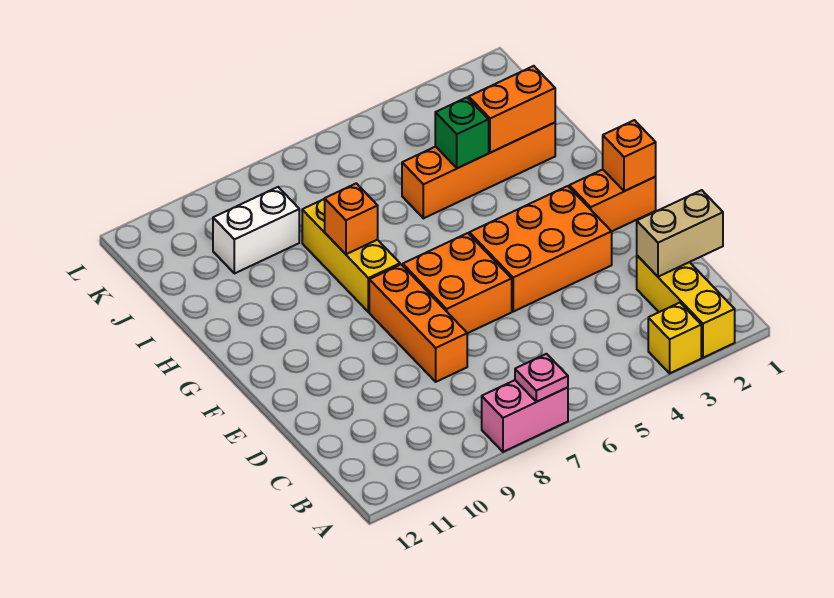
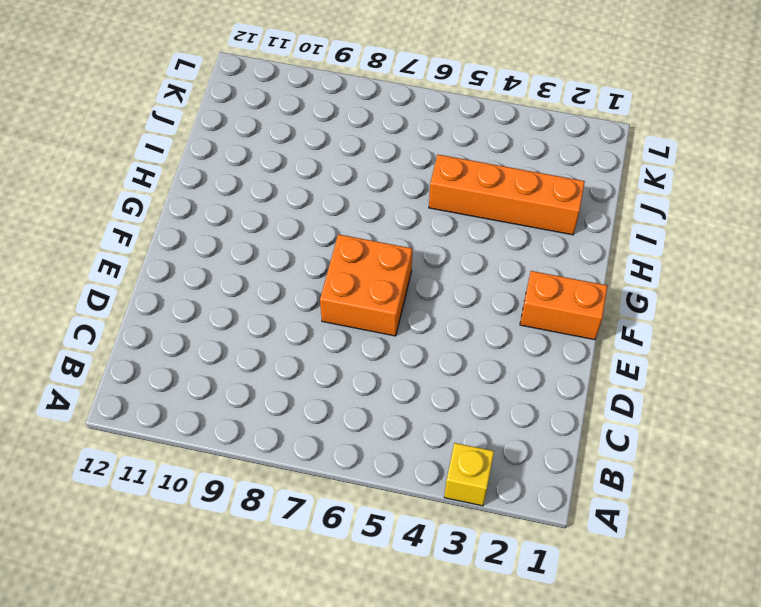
none -> yellow 1x3 brick [637,256,735,358]
none -> pink 1x2 brick [482,380,568,452]
none -> orange 1x3 brick [369,265,467,382]

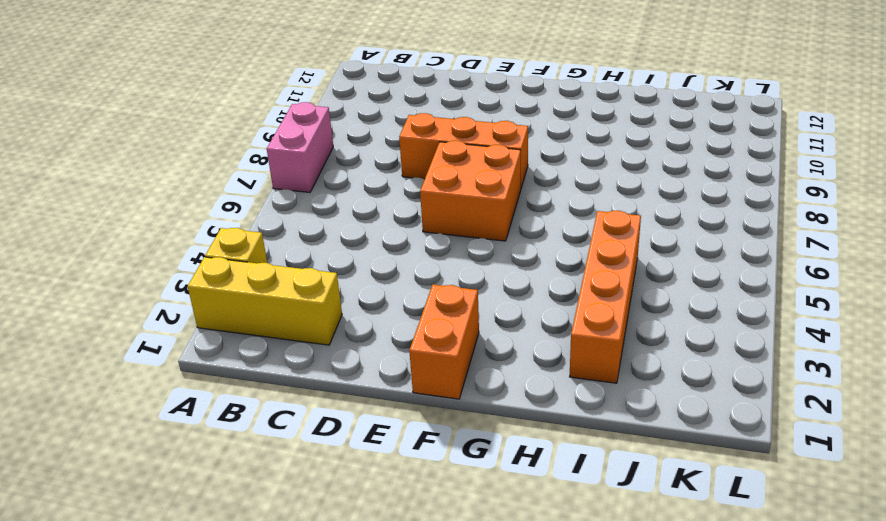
none -> orange 2x3 brick [469,186,612,312]
none -> yellow 1x3 brick [302,199,400,312]
none -> white 1x2 brick [213,187,299,274]

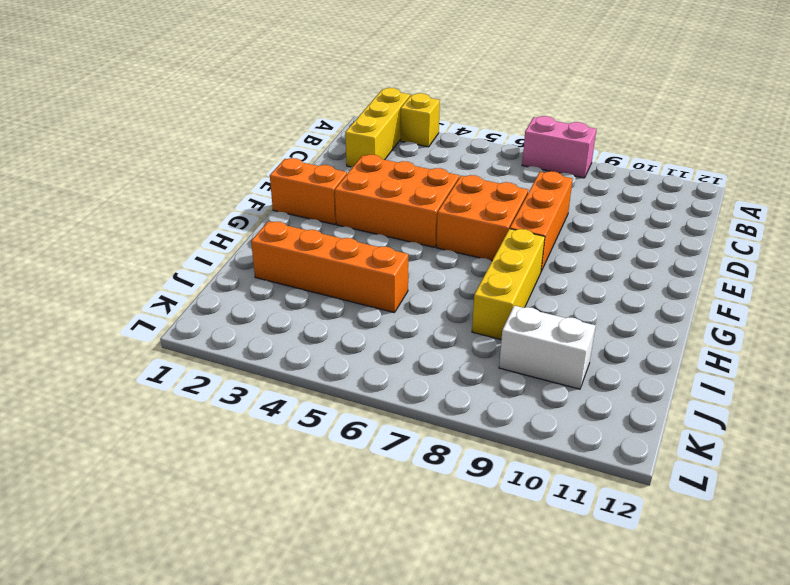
none -> pink 1x1 plate [515,354,568,402]
none -> tan 1x2 brick [637,190,723,277]
none -> orange 1x1 brick [603,120,656,191]

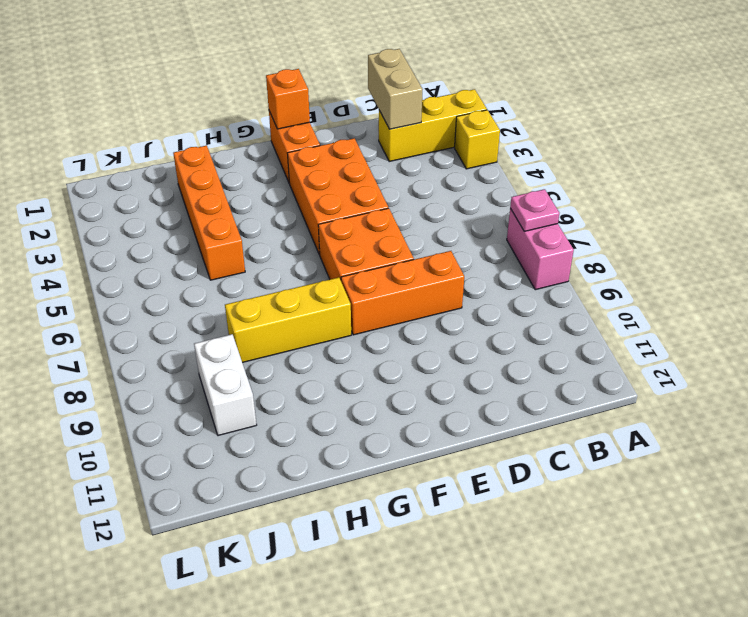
none -> orange 1x1 brick [325,183,378,254]
none -> orange 1x2 brick [469,66,555,153]
none -> green 1x1 brick [435,98,489,168]

